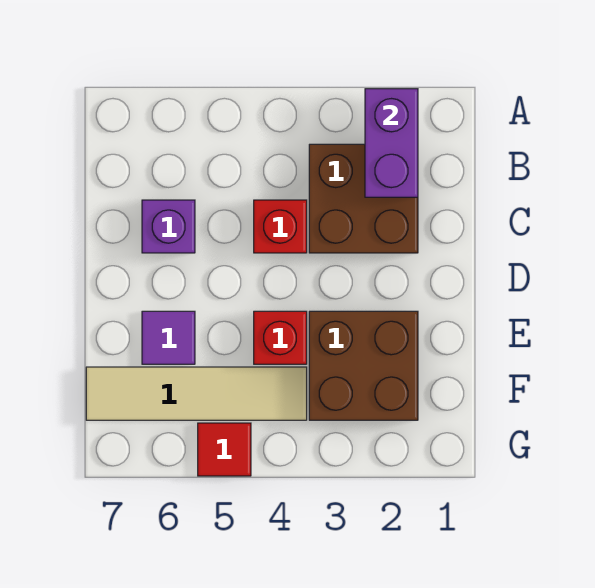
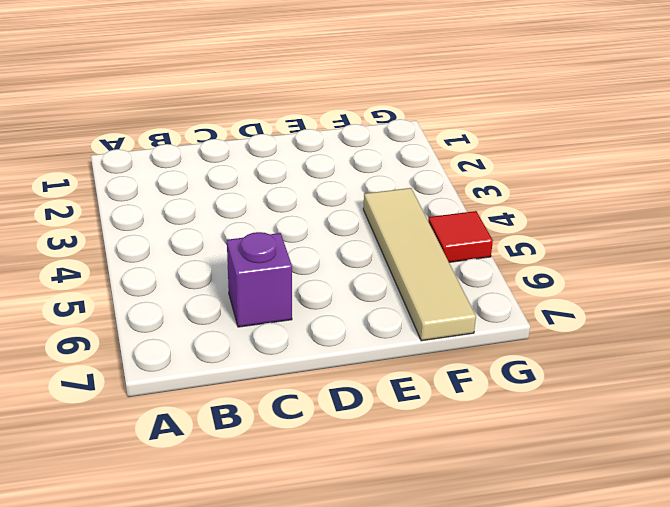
none -> brown 2x2 brick [309,144,418,253]
none -> red 1x1 brick [254,200,307,253]

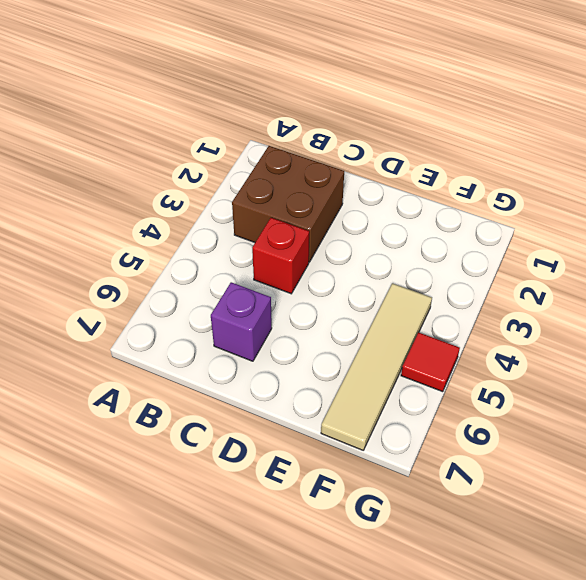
none -> brown 2x2 brick [309,311,418,420]
none -> red 1x1 brick [254,311,307,364]

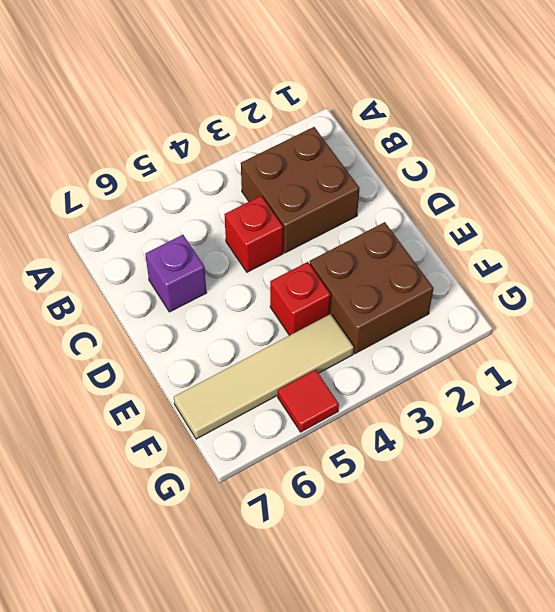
none -> purple 1x1 tile [142,311,195,364]
none -> purple 1x2 brick [365,89,418,197]

